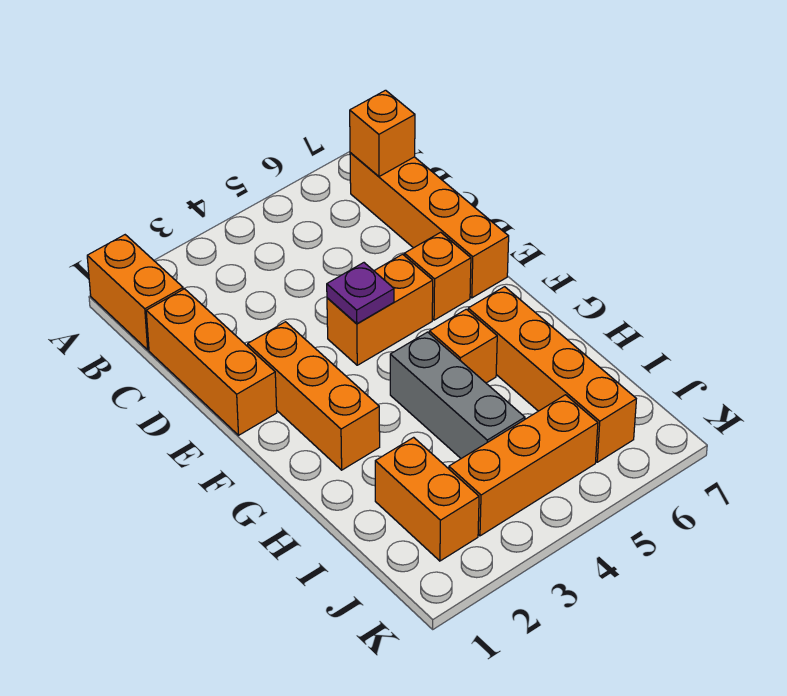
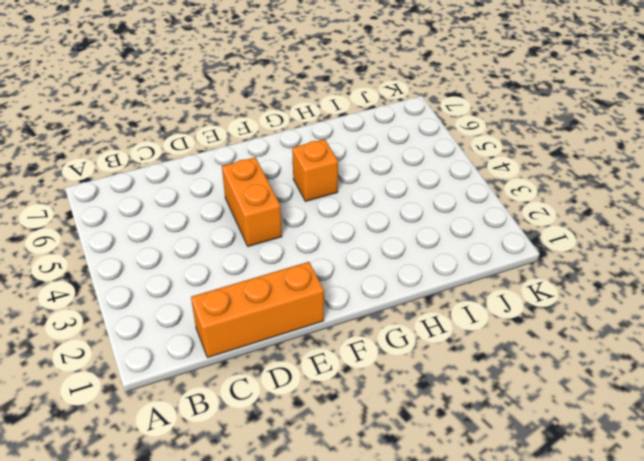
none -> orange 1x2 brick [87,235,183,350]
none -> orange 1x4 brick [350,153,509,298]
none -> orange 1x3 brick [248,322,380,470]

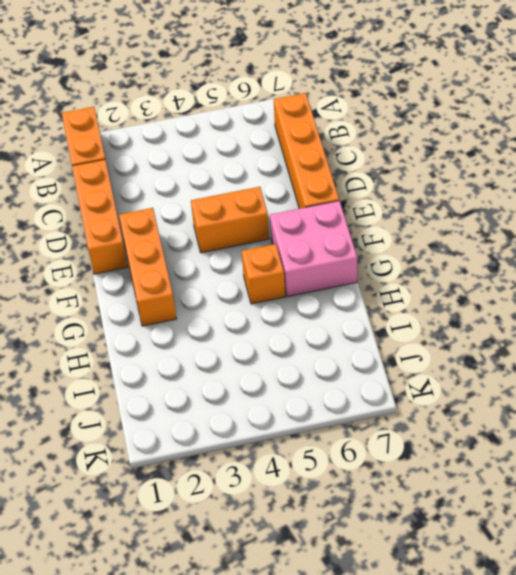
pink 2x2 brick [270,201,357,297] -> orange 1x4 brick [468,287,636,462]
none -> orange 1x1 brick [404,232,471,320]
none -> grey 1x3 brick [390,332,525,458]
none -> orange 1x2 brick [375,437,479,561]

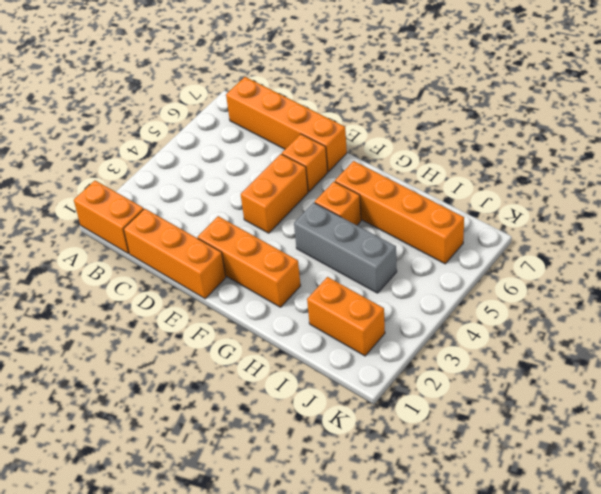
none -> orange 1x3 brick [449,395,598,536]
none -> orange 1x1 brick [350,90,415,177]
none -> purple 1x1 plate [327,263,394,324]

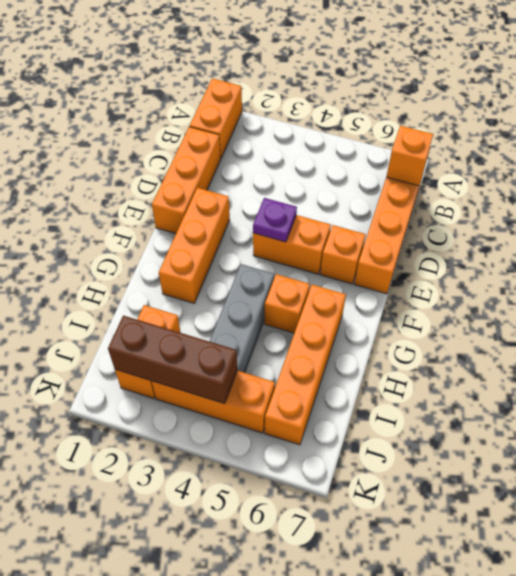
brown 1x3 brick [108,316,237,404] -> none

